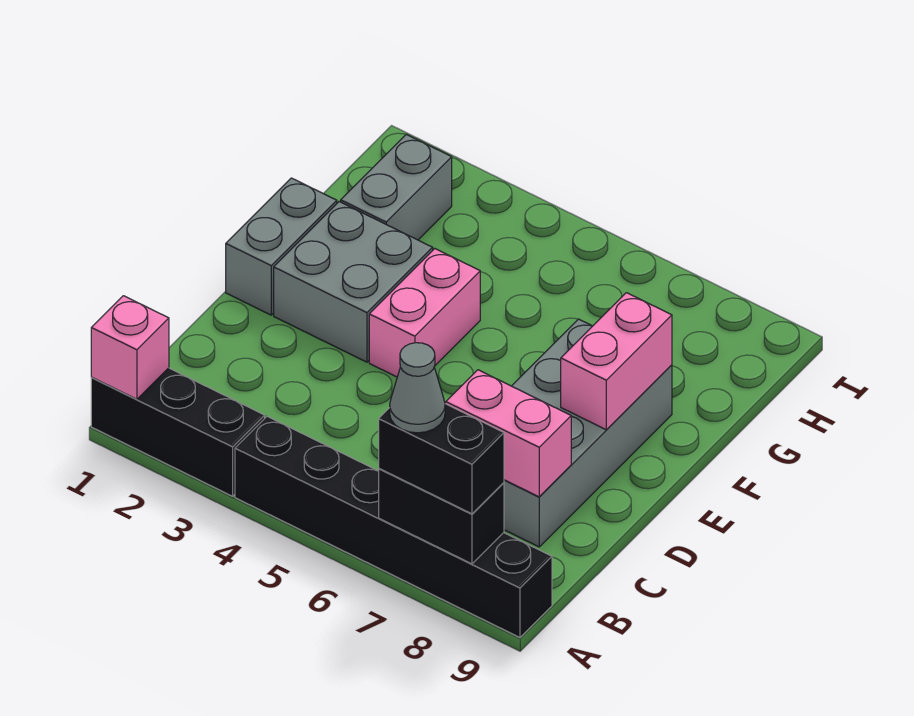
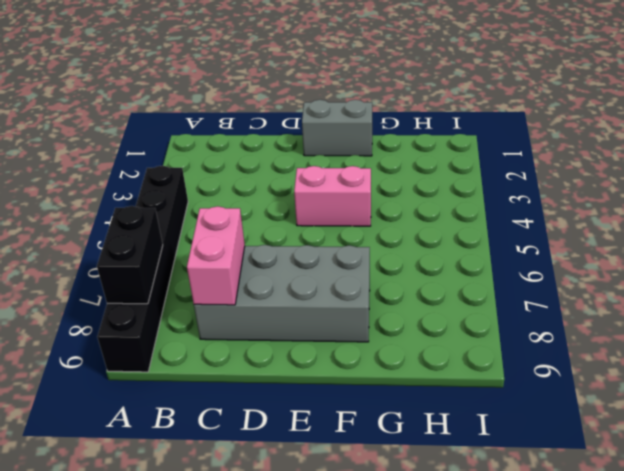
none -> black 1x3 brick [91,368,265,496]
none -> grey 2x2 brick [274,202,433,362]
none -> grey 1x2 brick [341,134,452,240]

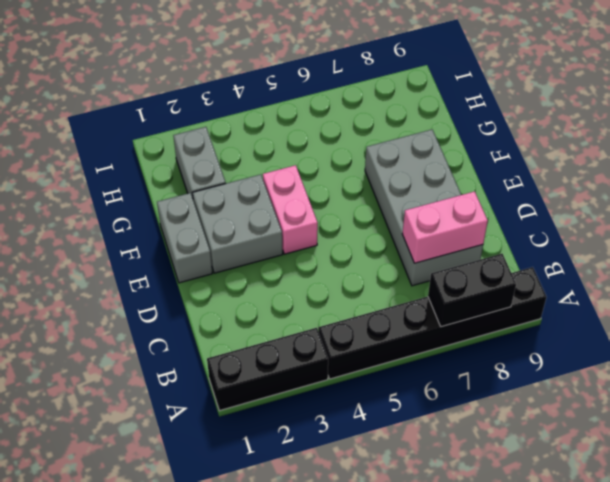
none -> pink 1x1 brick [91,296,169,399]
none -> pink 1x2 brick [561,293,672,430]
none -> black 1x2 brick [379,404,504,514]

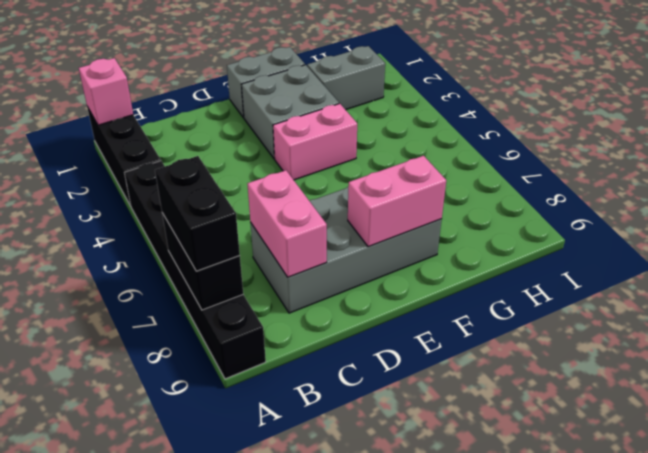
none -> grey 1x1 cone [390,343,445,433]

